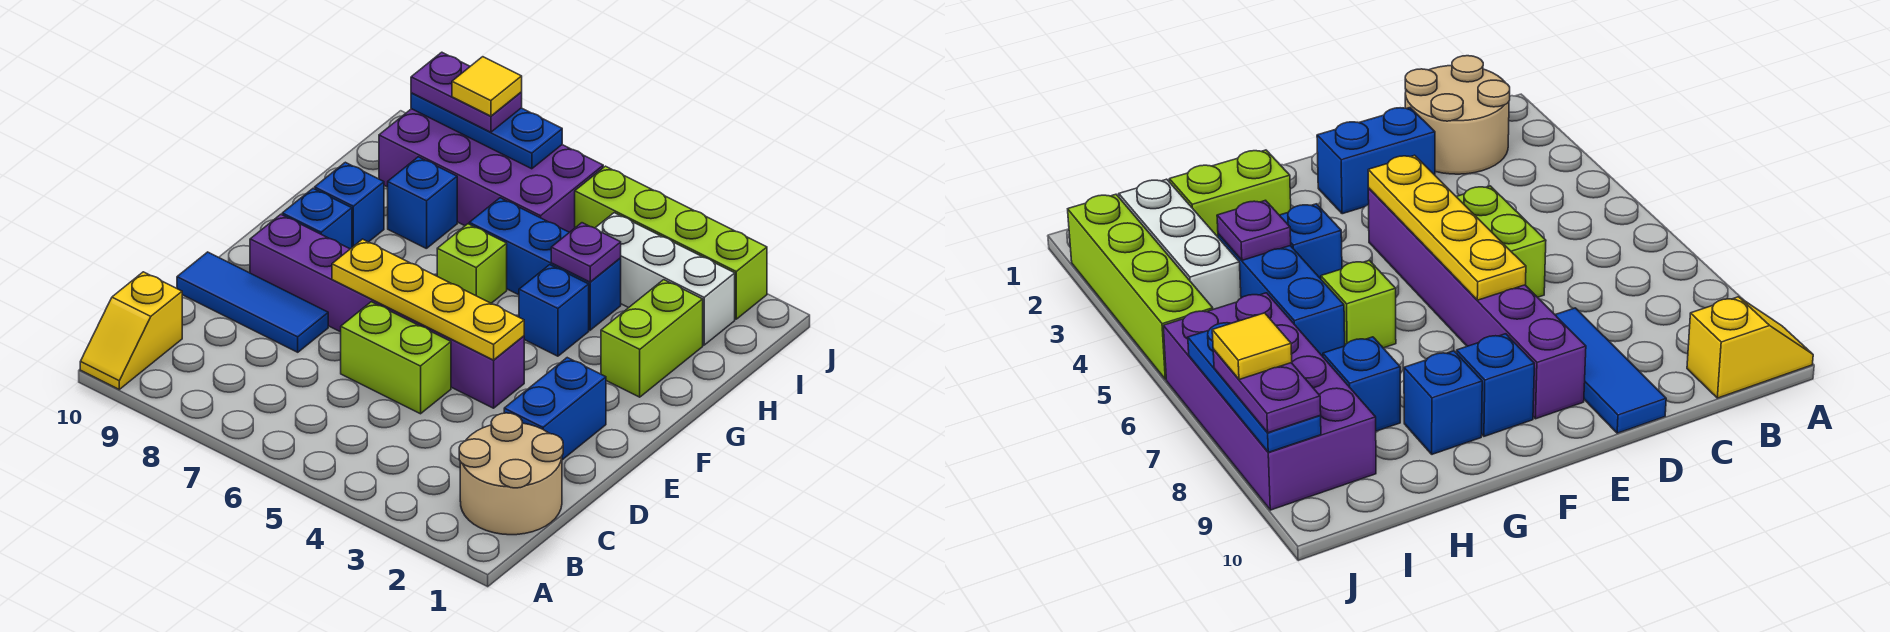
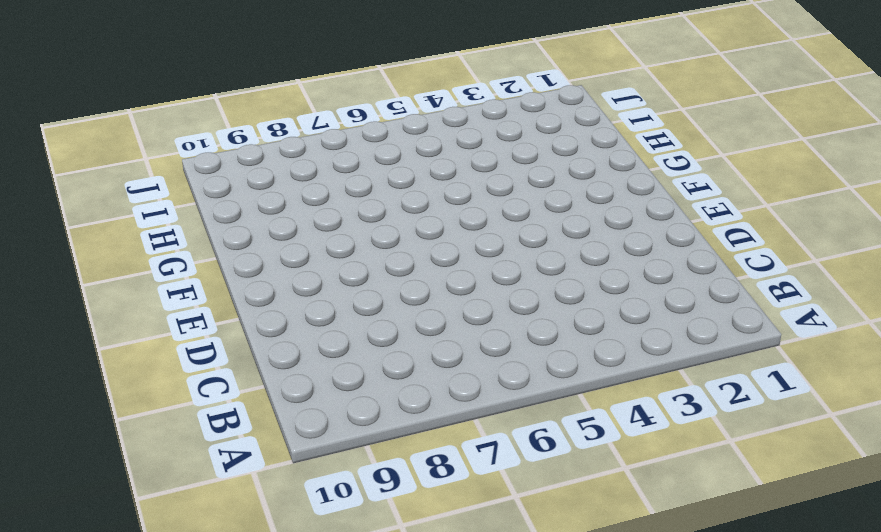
none -> yellow 1x2 slope [80,272,182,389]
none -> tan 2x2 round brick [459,413,563,535]
none -> blue 1x2 brick [504,358,606,460]

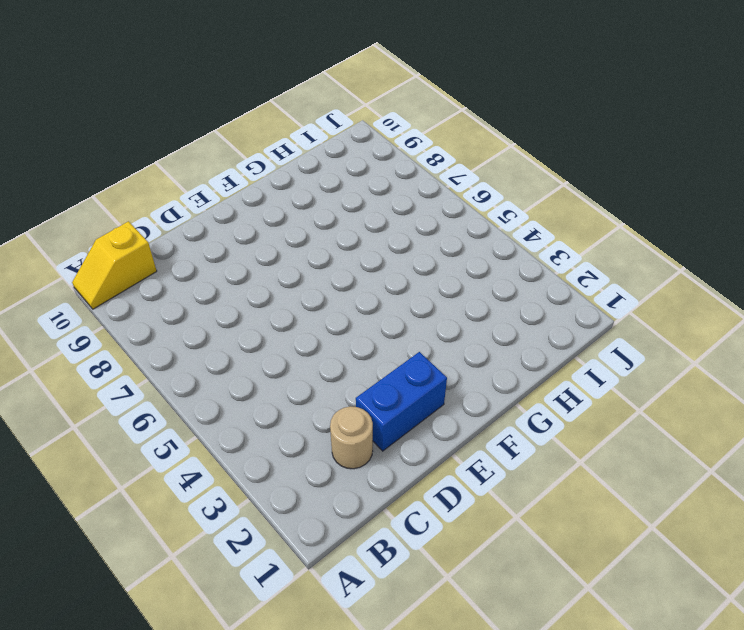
tan 1x1 round brick [330,406,373,469] -> tan 2x2 round brick [459,413,563,535]
none -> lime 1x2 brick [341,302,451,414]
none -> blue 1x3 tile [177,252,328,352]
none -> purple 1x6 brick [250,214,524,408]

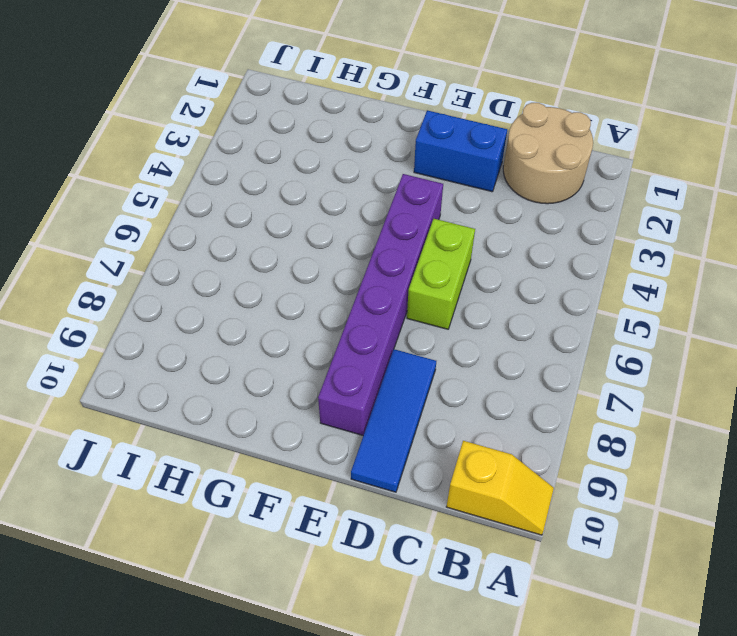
none -> blue 1x1 brick [282,189,352,249]
none -> lime 1x2 brick [601,280,703,397]
none -> blue 1x1 brick [519,265,589,356]

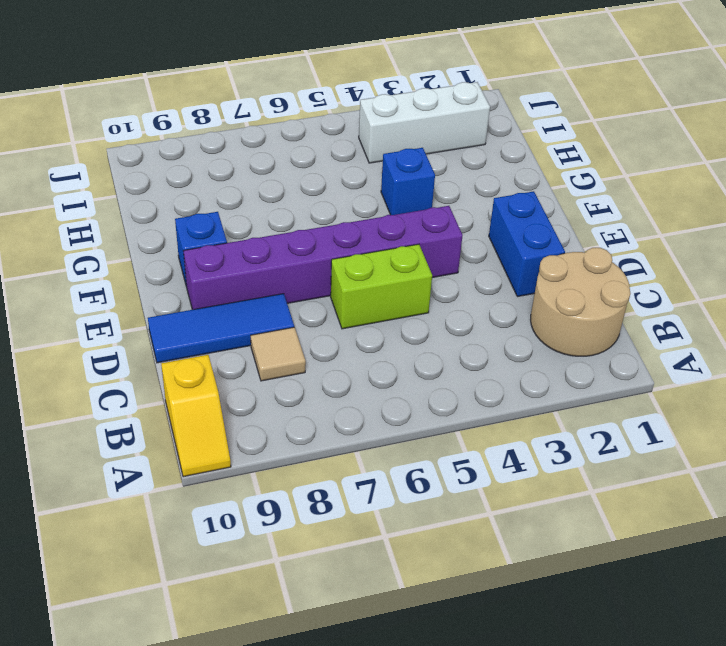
tan 1x1 tile [251,327,306,381] -> none
none -> lime 1x2 brick [601,280,703,397]
none -> lime 1x1 brick [437,224,507,303]
none -> blue 1x1 brick [315,162,384,247]

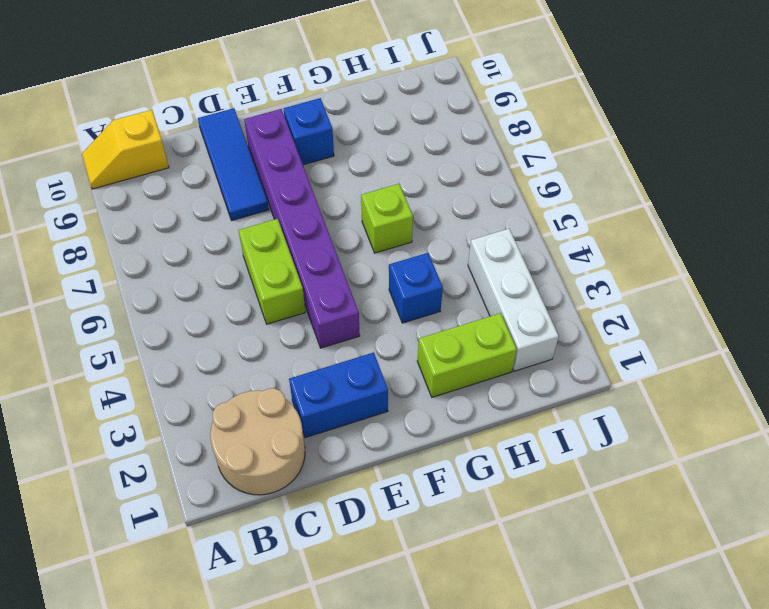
none -> blue 1x1 brick [315,162,384,247]
none -> blue 1x3 brick [469,198,621,330]
none -> blue 1x1 brick [388,157,457,249]

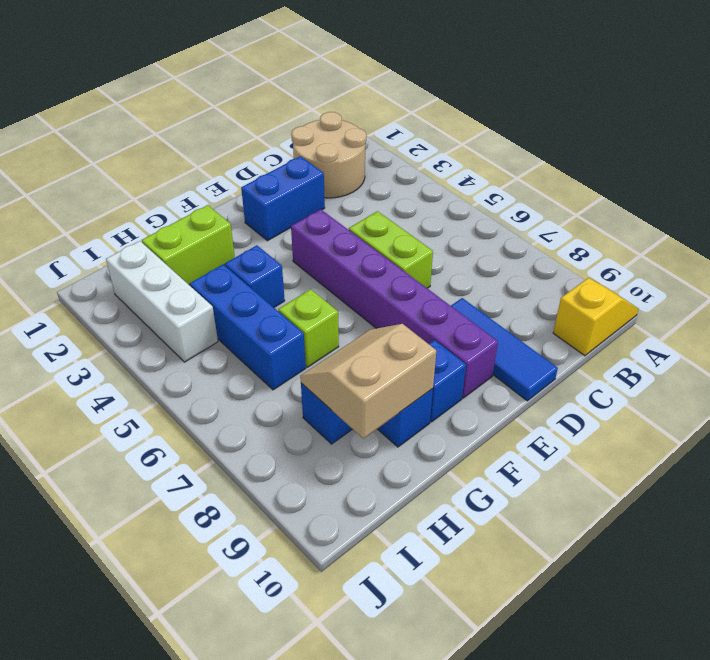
tan 2x2 slope [300,324,436,439] -> none
none -> purple 2x4 brick [379,109,603,232]
none -> lime 1x4 brick [575,166,767,319]
none -> yellow 1x4 plate [332,239,524,360]

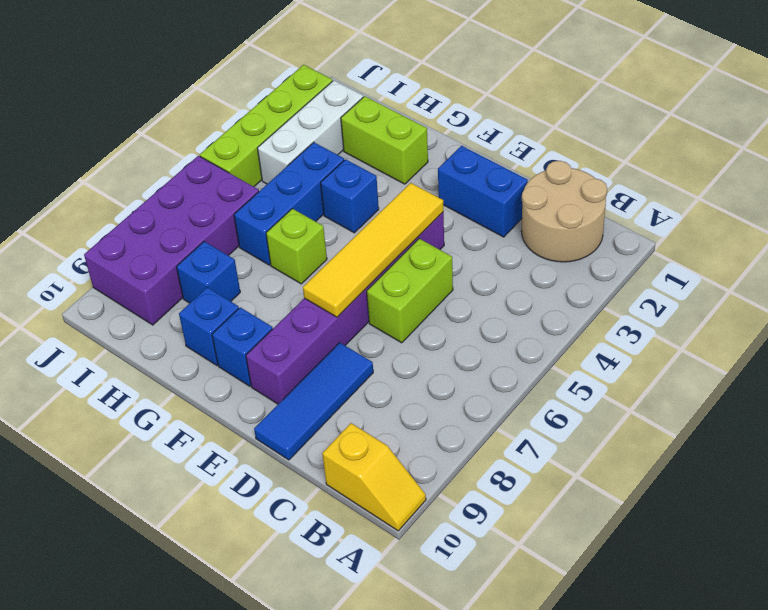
yellow 1x4 tile [303,183,443,317] -> yellow 1x4 plate [332,239,524,360]
none -> purple 1x1 plate [551,223,621,282]
none -> blue 1x3 plate [411,93,562,169]
none -> purple 1x2 plate [411,52,522,132]

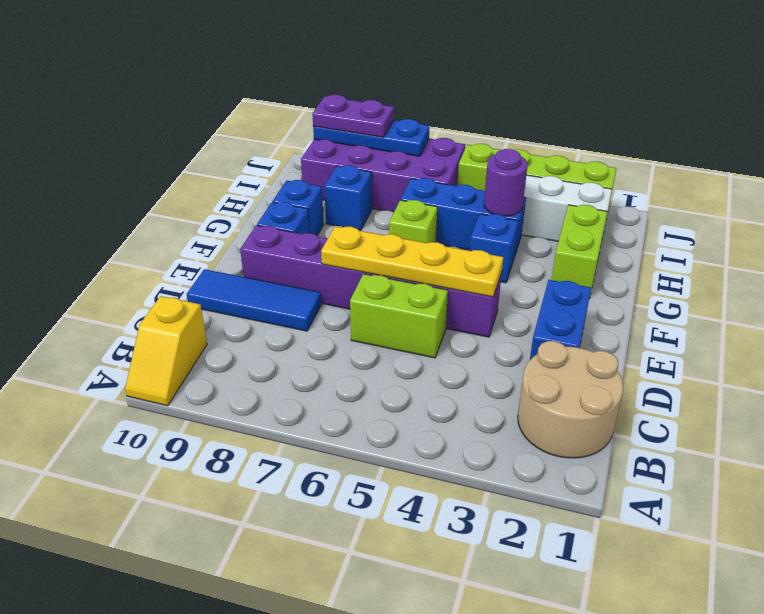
purple 1x1 round brick [484,149,528,216] -> purple 1x1 plate [551,223,621,282]
none -> yellow 1x1 tile [452,57,522,116]

